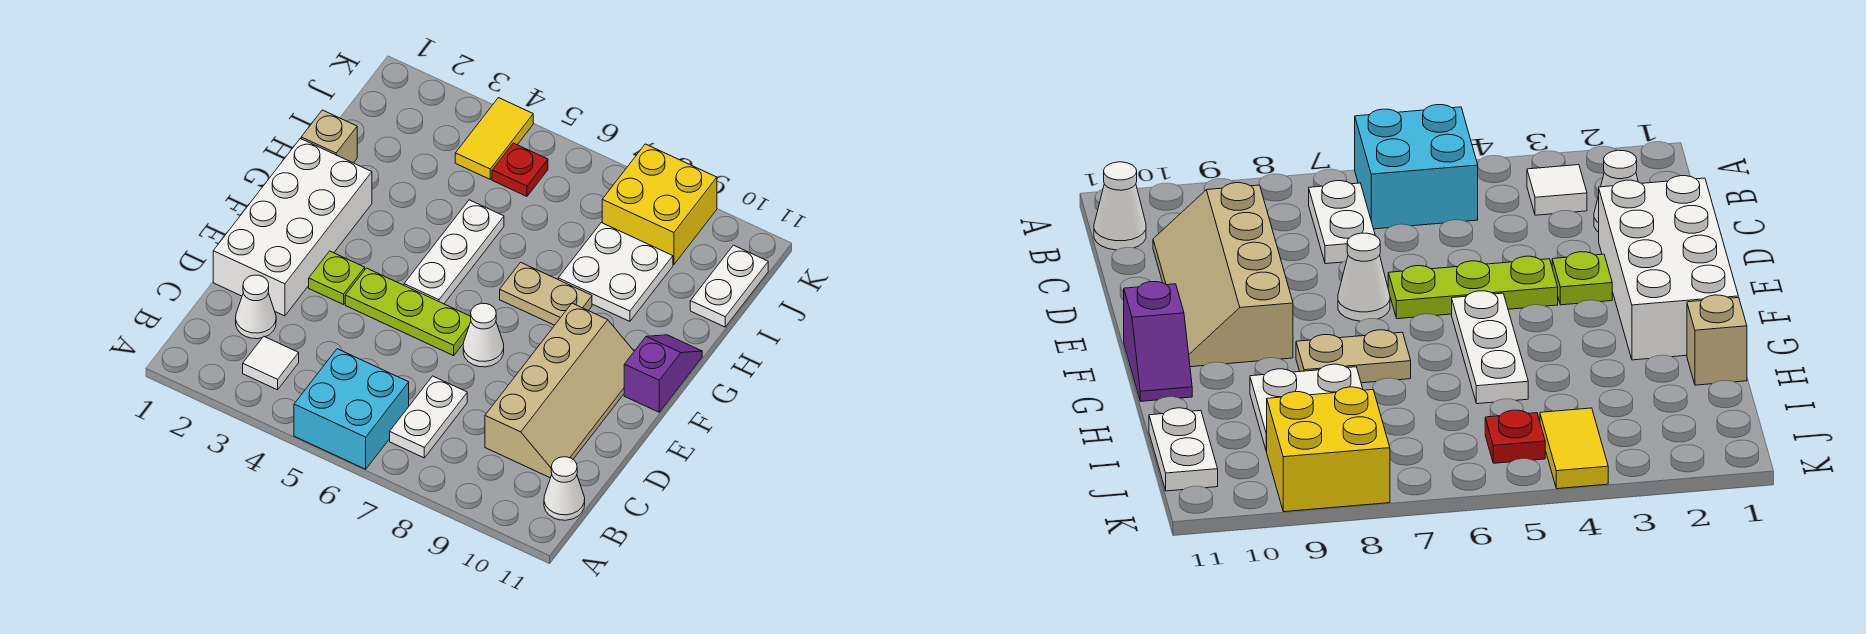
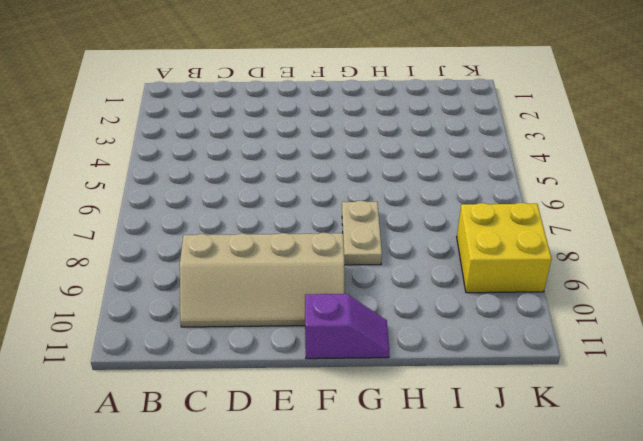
none -> cyan 2x2 brick [294,349,409,469]
none -> white 1x1 tile [243,336,299,390]
none -> white 1x2 plate [390,376,467,458]

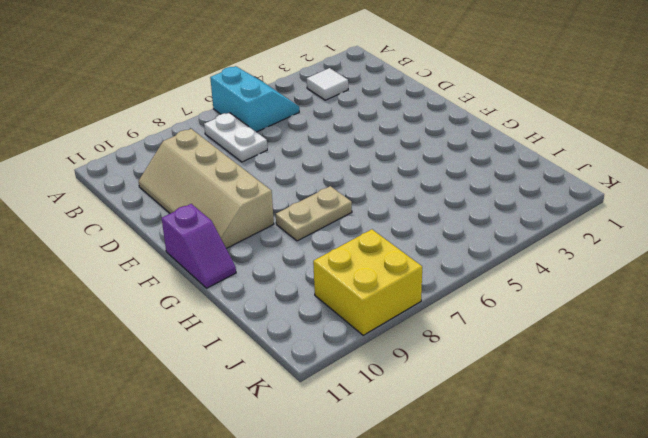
cyan 2x2 slope [210,66,299,132] -> cyan 2x2 brick [294,349,409,469]
none -> white 1x1 cone [544,457,585,520]
none -> white 1x1 cone [236,275,276,339]
none -> white 2x4 brick [213,139,372,316]

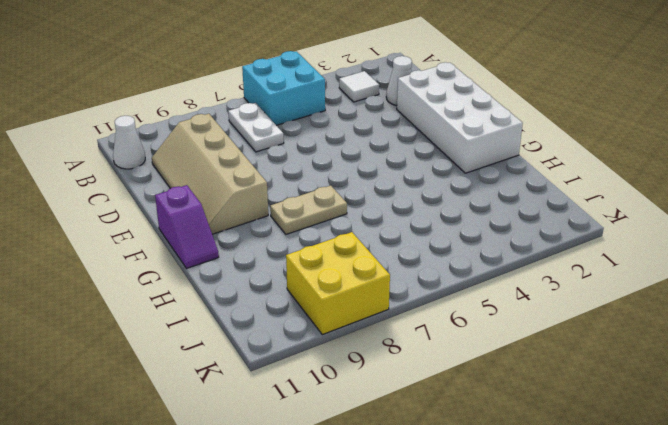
none -> lime 1x1 plate [309,251,365,305]
none -> lime 1x3 plate [345,268,471,356]
none -> white 1x1 cone [463,303,504,367]

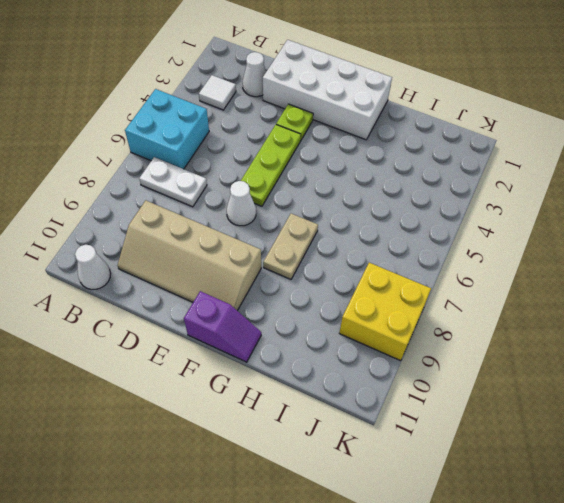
none -> white 1x3 plate [404,200,504,304]
none -> tan 1x1 brick [301,110,357,163]
none -> white 2x2 plate [558,223,673,321]

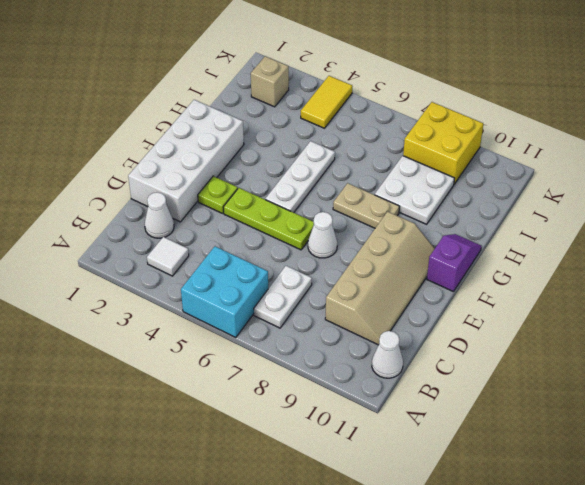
tan 1x1 brick [251,56,289,107] -> tan 1x1 brick moved to [301,110,357,163]
none -> white 1x2 plate [690,245,768,327]
none -> red 1x1 plate [492,143,548,196]

